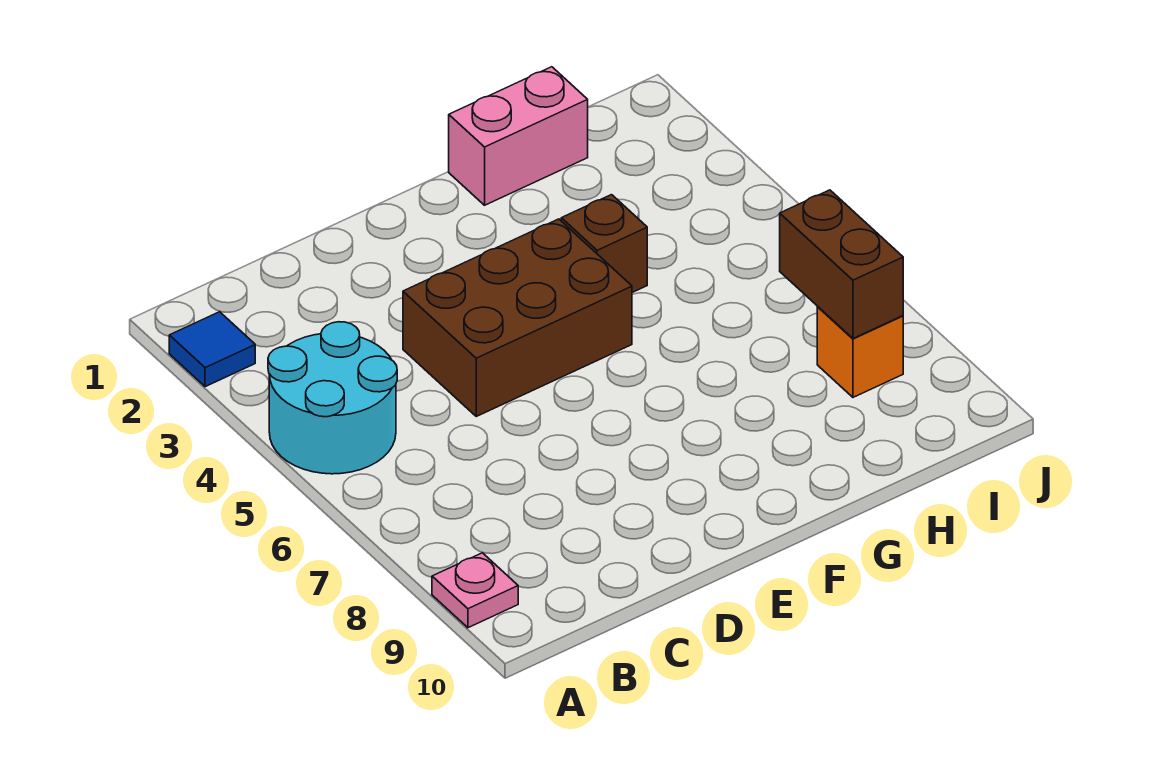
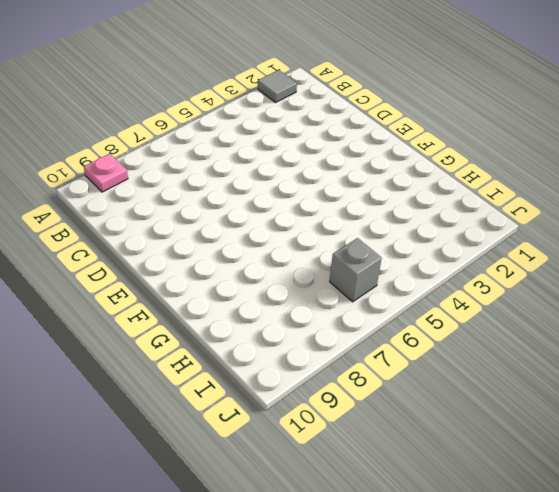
grey 1x1 tile [258,70,297,103] -> blue 1x1 tile [169,312,255,387]
grey 1x1 brick [330,238,382,302] -> none
none -> cyan 2x2 round brick [268,322,397,474]
none -> brown 2x3 brick [403,219,632,416]

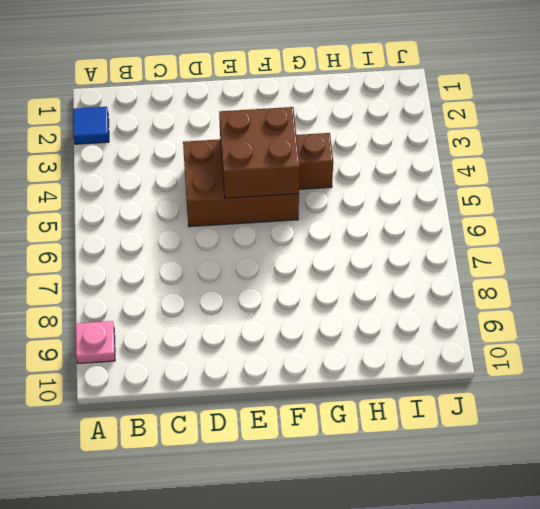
brown 2x2 brick [219,107,300,198] -> none
none -> cyan 2x2 round brick [268,322,397,474]
none -> pink 1x2 brick [449,67,588,205]

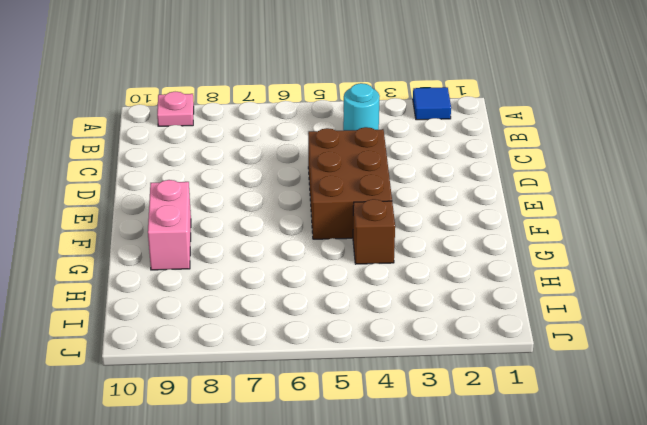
cyan 1x1 round brick [343,83,380,130] -> cyan 2x2 round brick [268,322,397,474]
pink 1x2 brick [148,180,191,270] -> pink 1x2 brick moved to [449,67,588,205]
none -> orange 1x1 brick [817,307,903,397]
none -> brown 1x2 brick [780,190,903,338]

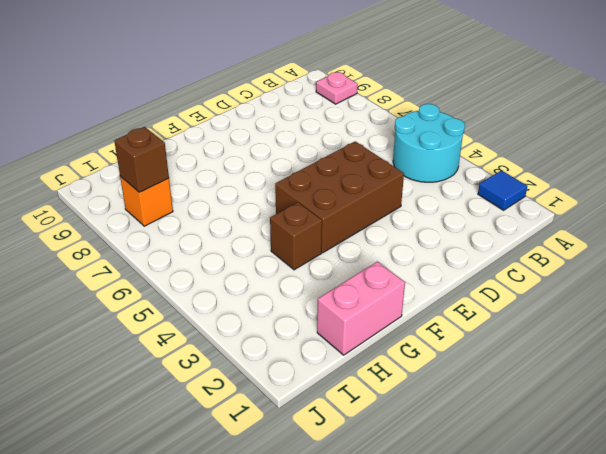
brown 1x1 brick [114,127,169,192] -> brown 1x2 brick [780,190,903,338]

